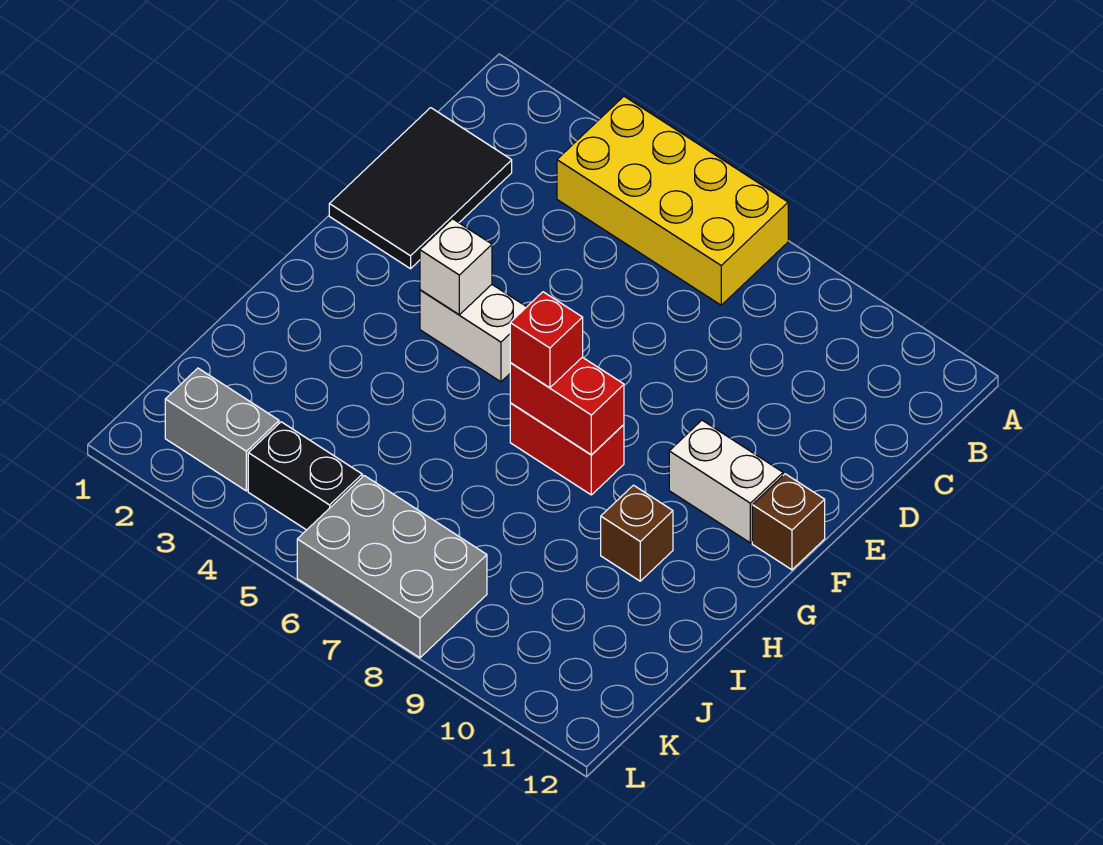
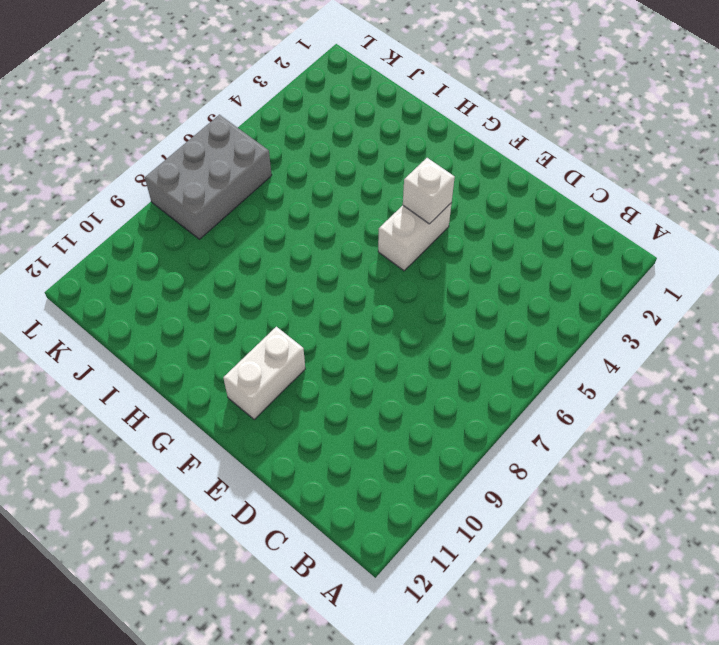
none -> yellow 2x4 brick [557,96,788,305]
none -> black 2x3 tile [329,108,512,269]
none -> brown 1x1 brick [752,474,825,570]

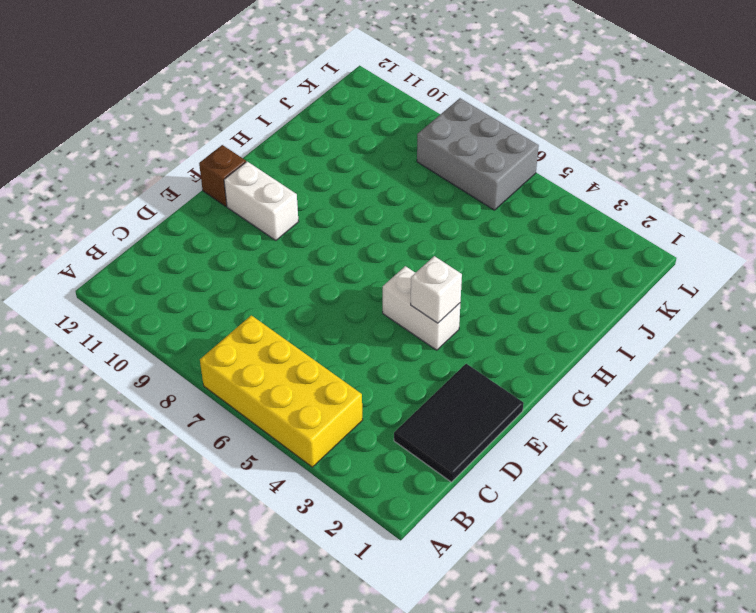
none -> red 1x2 brick [510,403,624,495]
none -> brown 1x1 brick [601,485,673,581]
none -> grey 1x2 brick [165,368,279,491]

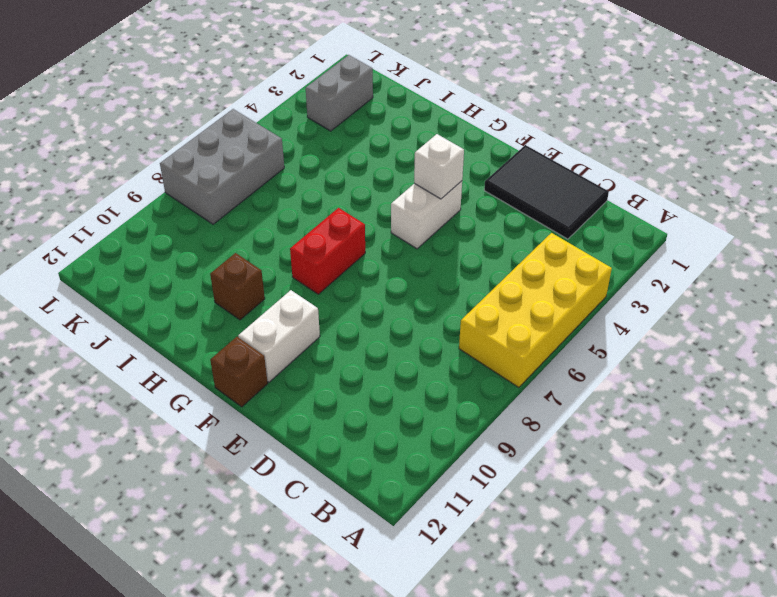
none -> black 1x2 brick [248,422,362,530]
none -> red 1x2 brick [510,357,624,455]
none -> red 1x1 brick [510,292,583,388]

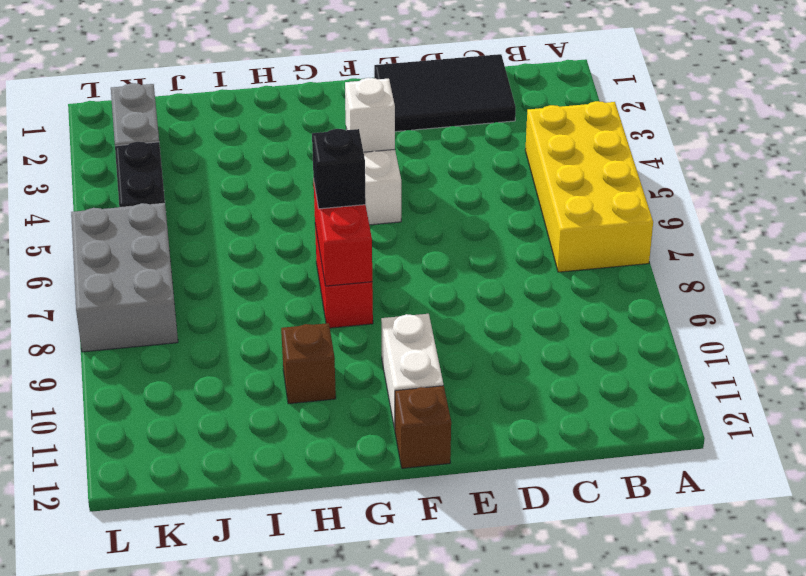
black 1x1 brick [312,129,366,209] -> red 1x1 brick [510,292,583,388]

